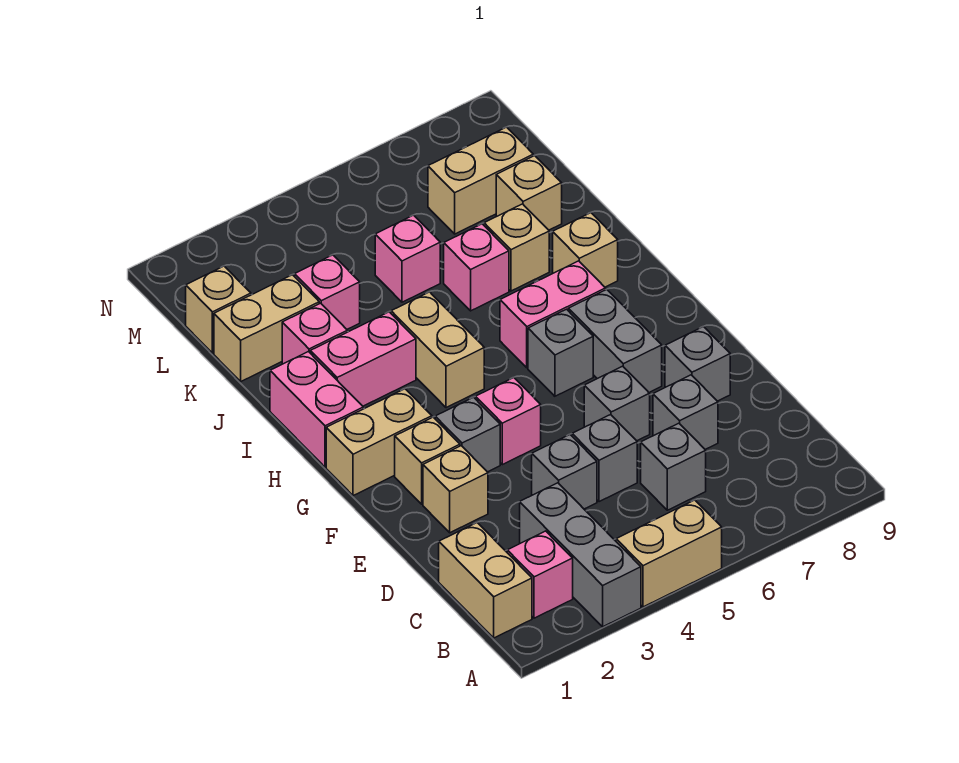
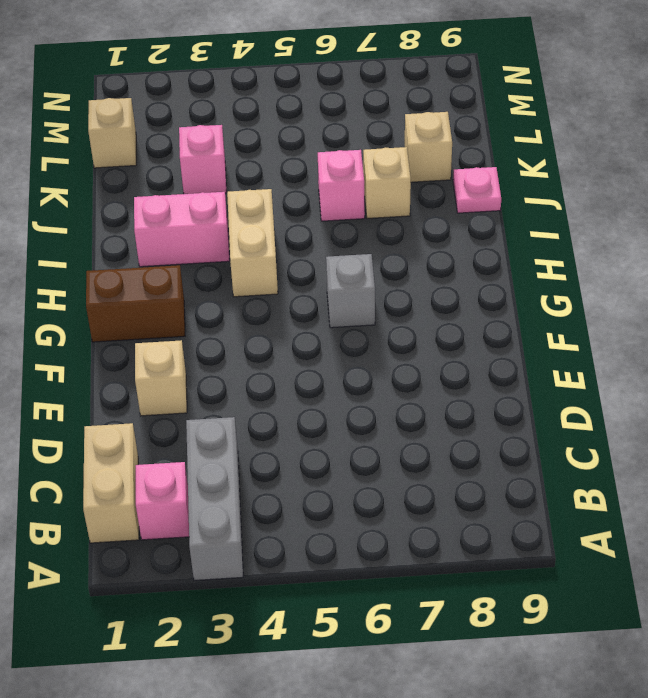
brown 1x2 brick [86,265,185,342] -> tan 1x2 brick [326,389,432,496]
pink 1x1 plate [453,167,501,213] -> none
none -> tan 1x2 brick [616,500,722,607]
none -> grey 1x1 brick [641,423,706,510]
none -> grey 1x1 brick [532,435,597,509]
none -> grey 1x1 brick [572,415,637,502]

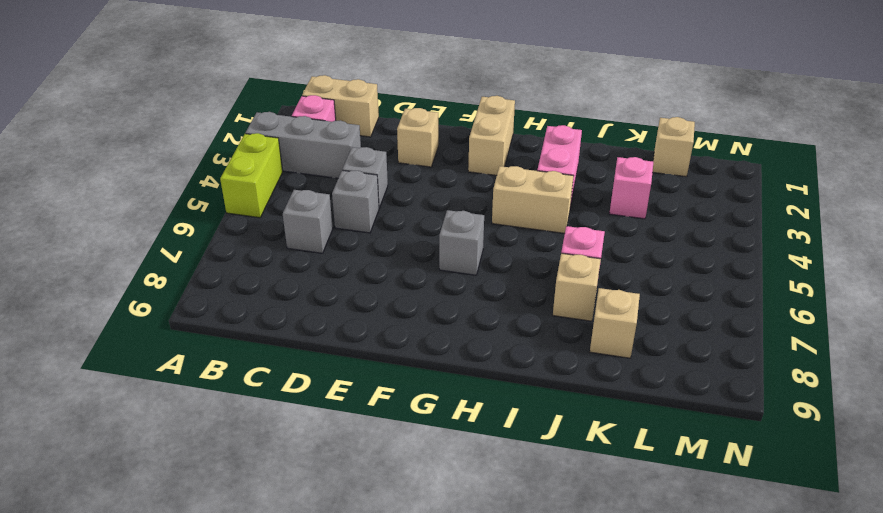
lime 1x2 brick [220,133,283,218] -> tan 1x2 brick [616,500,722,607]
none -> grey 1x1 brick [653,375,718,449]
none -> grey 1x1 brick [584,366,650,441]
none -> grey 1x1 brick [665,326,730,401]
none -> tan 1x1 brick [395,417,460,504]

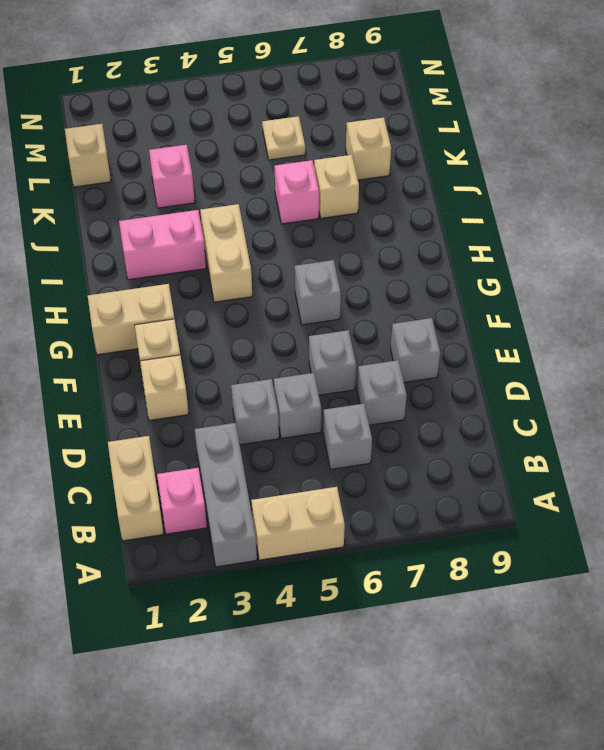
tan 1x1 plate [262,116,305,160] -> none
none -> grey 1x1 brick [435,397,500,472]
none -> pink 1x1 brick [476,377,541,465]
none -> grey 1x2 brick [568,289,662,392]
none -> pink 1x2 brick [270,352,363,467]

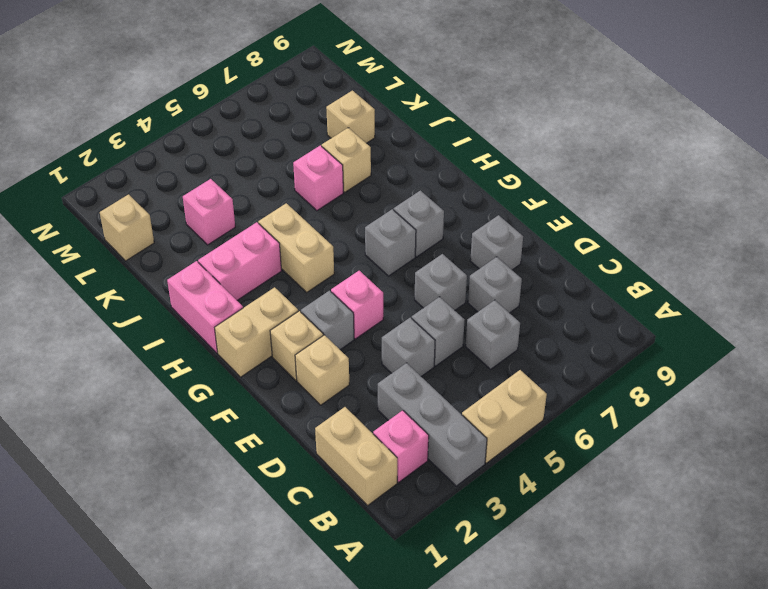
grey 1x1 brick [394,190,444,257] -> grey 1x2 brick [568,289,662,392]
none -> pink 1x2 brick [500,261,606,368]
none -> tan 1x1 brick [553,213,618,287]
none -> pink 1x1 brick [282,303,348,364]
none -> tan 1x2 brick [214,275,319,381]

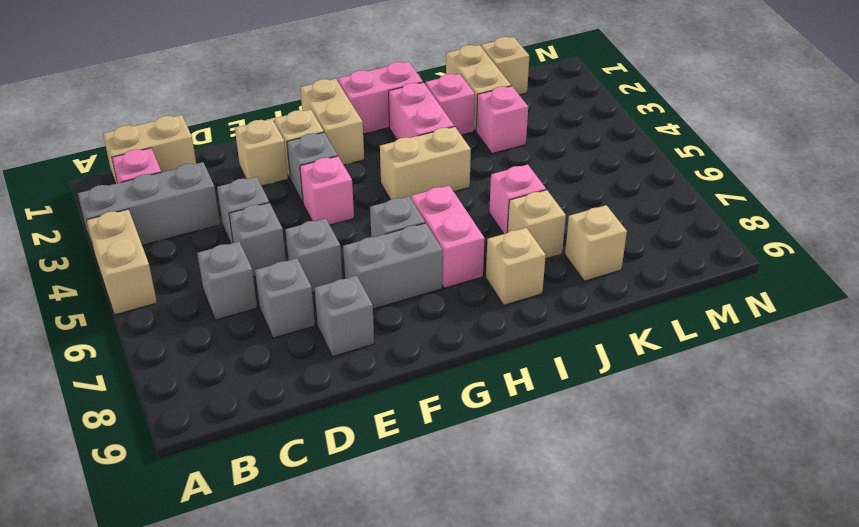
none -> pink 1x1 brick [375,215,440,302]
none -> tan 1x2 brick [428,127,533,234]

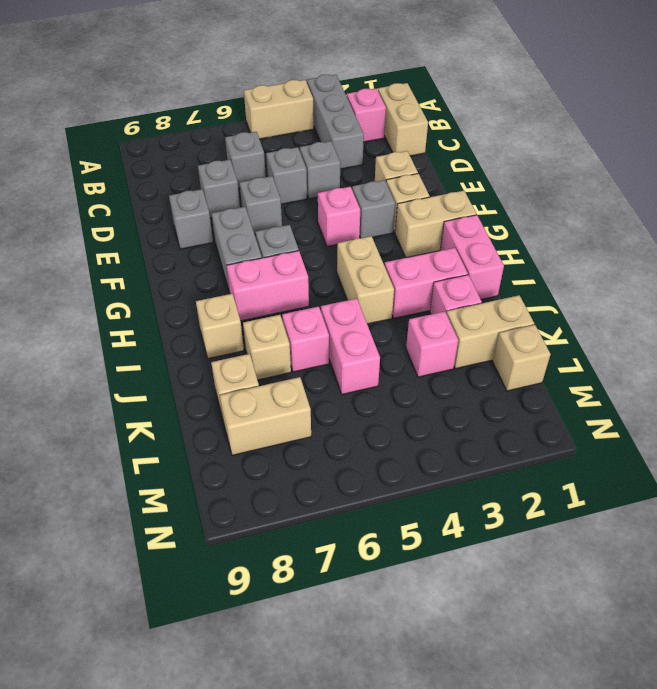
pink 1x2 brick [321,299,380,394] -> pink 1x1 brick [375,215,440,302]

